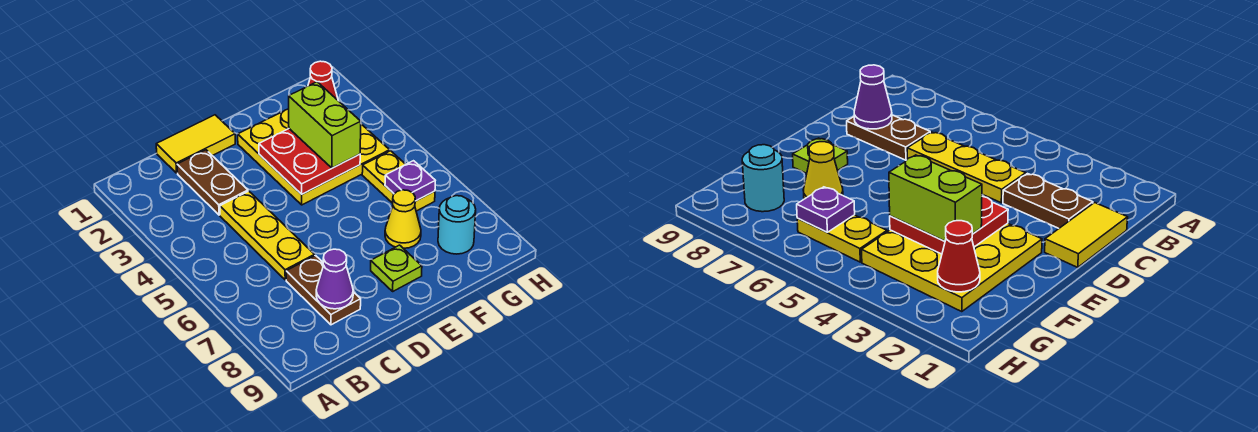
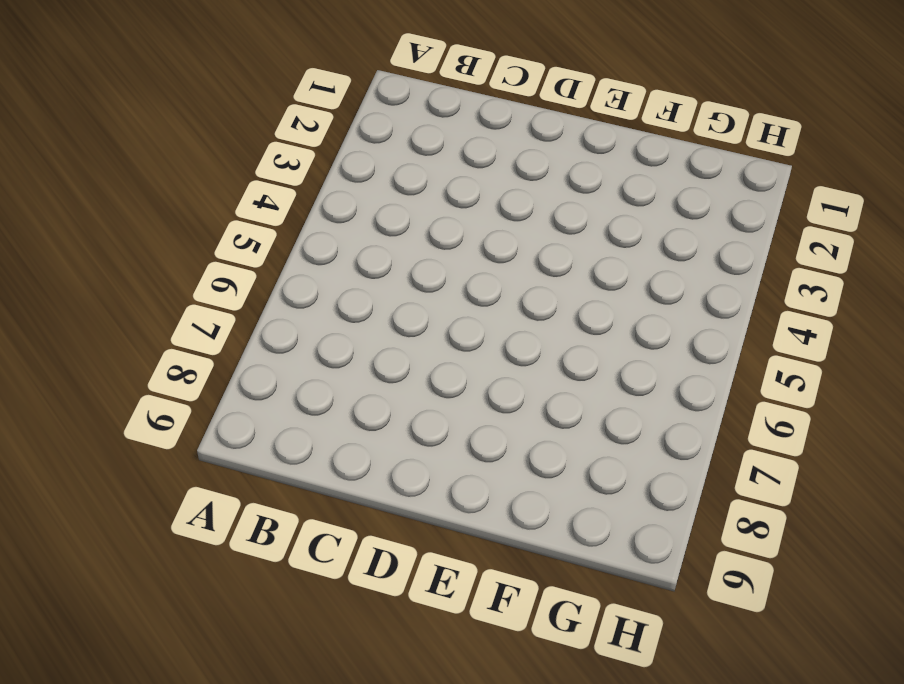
none -> yellow 1x2 tile [156,115,235,173]
none -> brown 1x2 plate [177,150,248,215]
none -> yellow 1x3 plate [220,191,315,280]

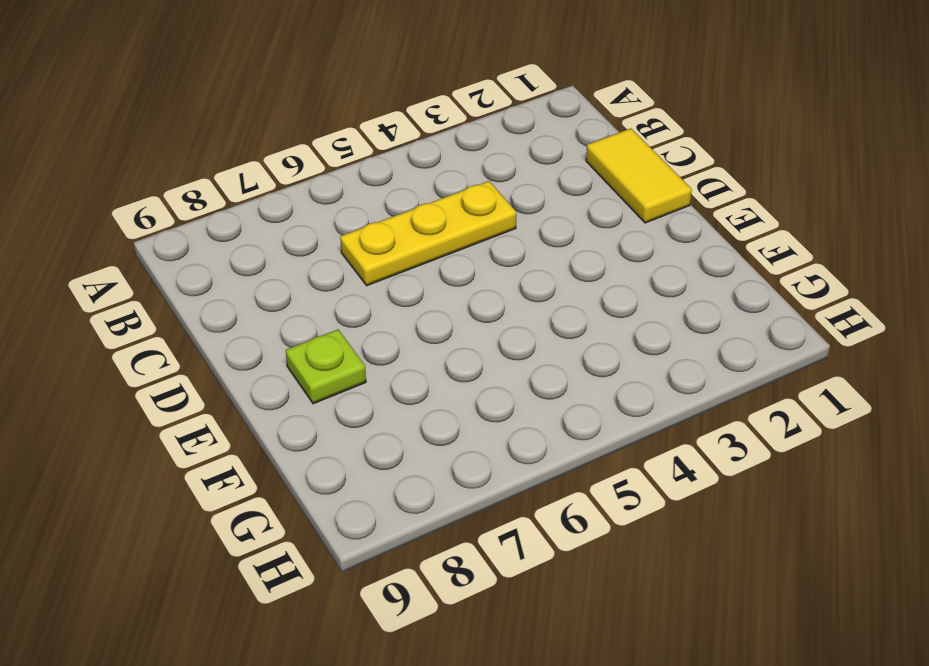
none -> brown 1x2 plate [177,150,248,215]
none -> brown 1x2 plate [286,256,361,325]
none -> yellow 3x3 plate [238,109,390,205]

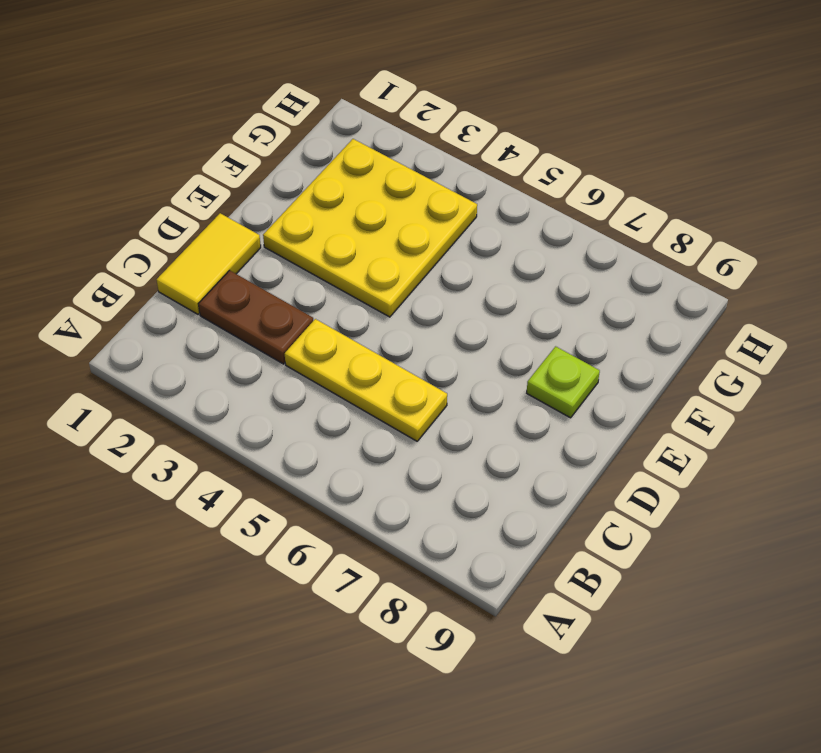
none -> brown 1x2 plate [286,256,361,325]
none -> yellow 1x1 cone [385,190,421,248]
none -> yellow 1x2 plate [362,151,435,211]

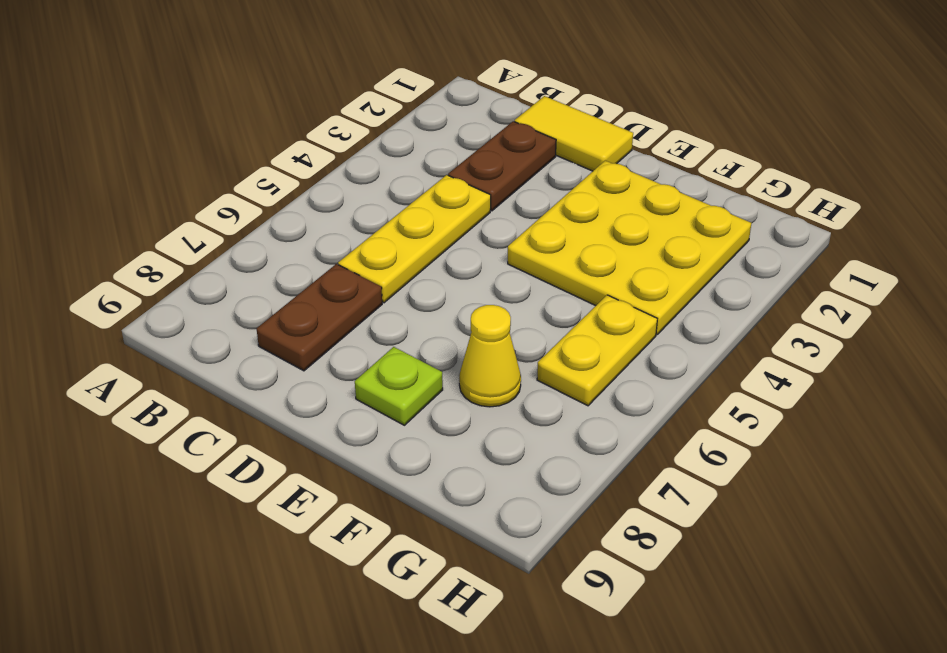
none -> cyan 1x1 round brick [438,196,476,254]
none -> purple 1x1 cone [316,249,353,309]
none -> red 2x2 plate [259,129,360,194]

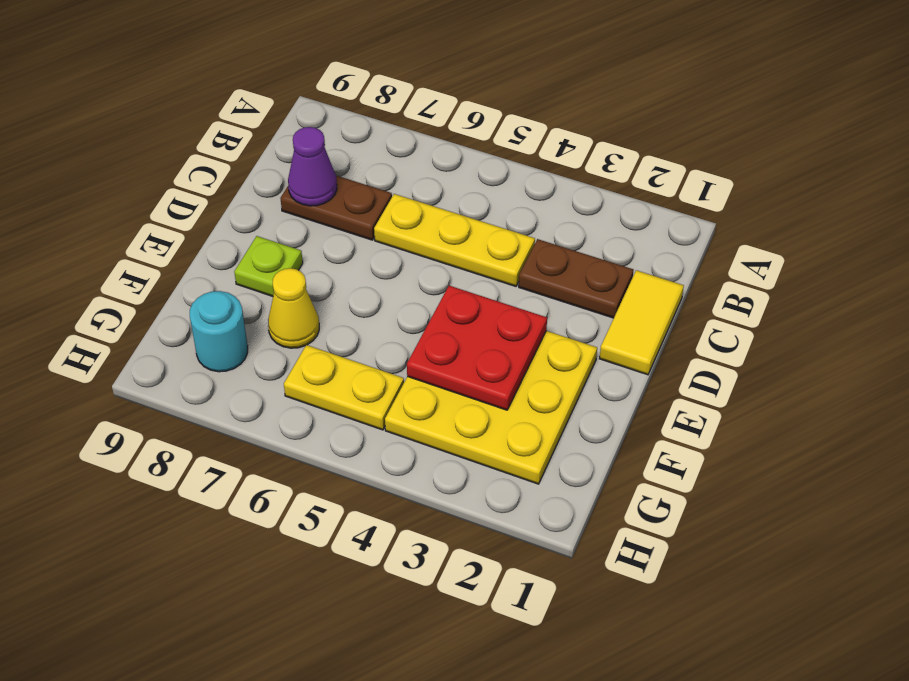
none -> red 1x1 cone [308,61,338,100]
none -> purple 1x1 plate [385,161,435,201]
none -> lime 1x2 brick [289,82,361,168]

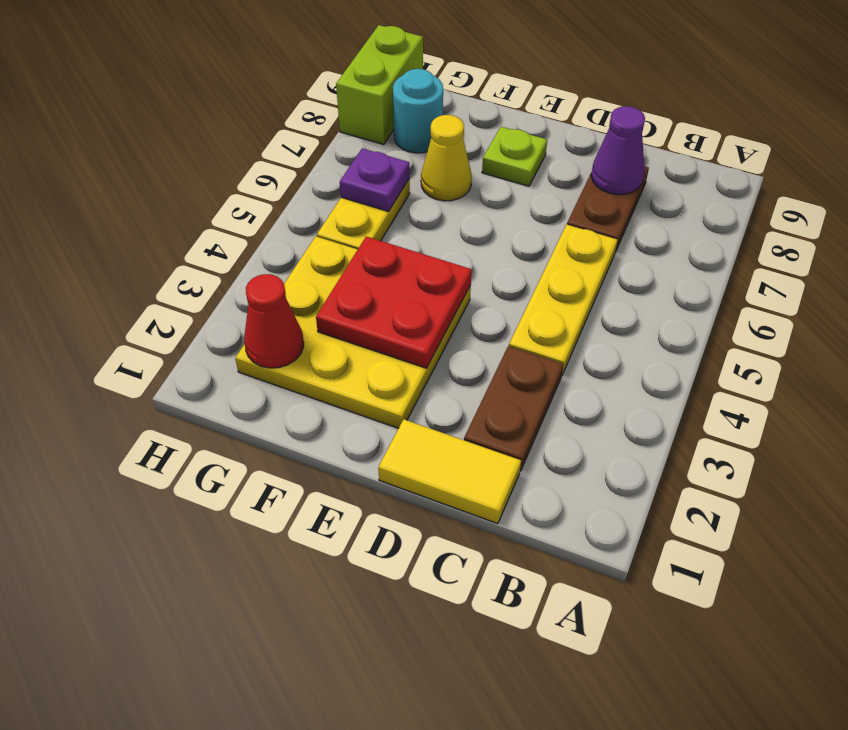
lime 1x2 brick [336,25,423,145] -> lime 1x2 brick moved to [289,82,361,168]

